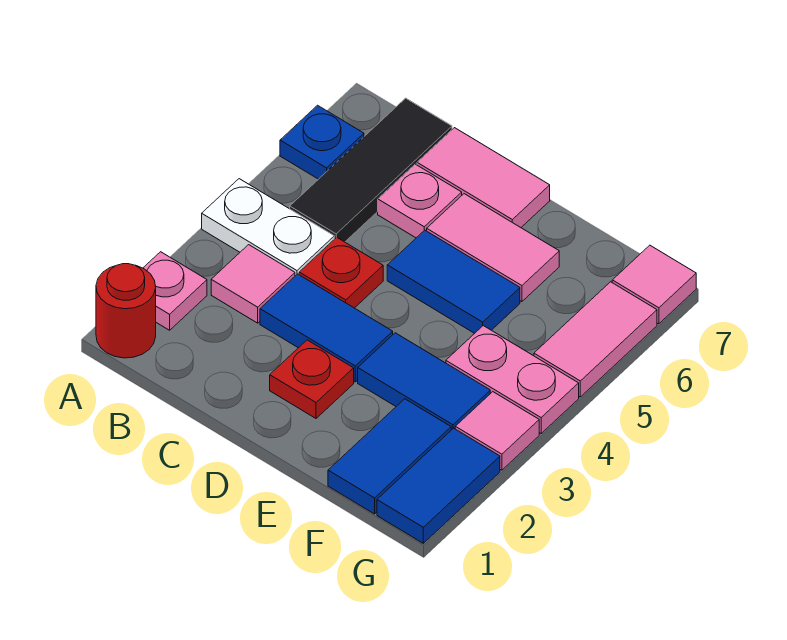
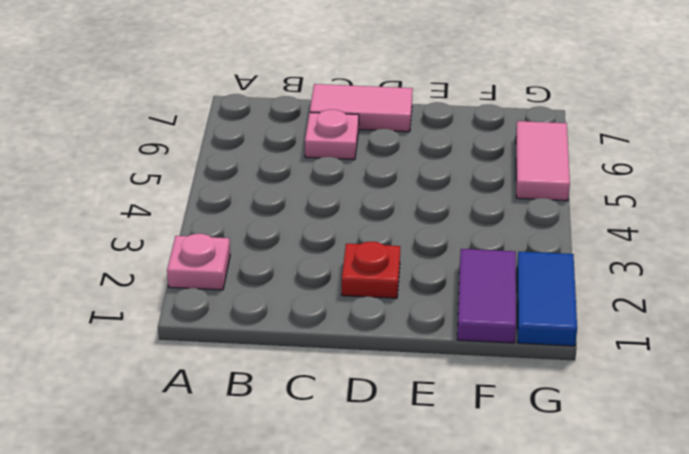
purple 1x2 tile [457,249,516,343] -> blue 1x2 tile [328,399,451,514]
none -> red 1x1 round brick [96,264,156,358]
none -> white 1x2 plate [202,179,334,276]
none -> blue 1x1 plate [280,105,364,179]

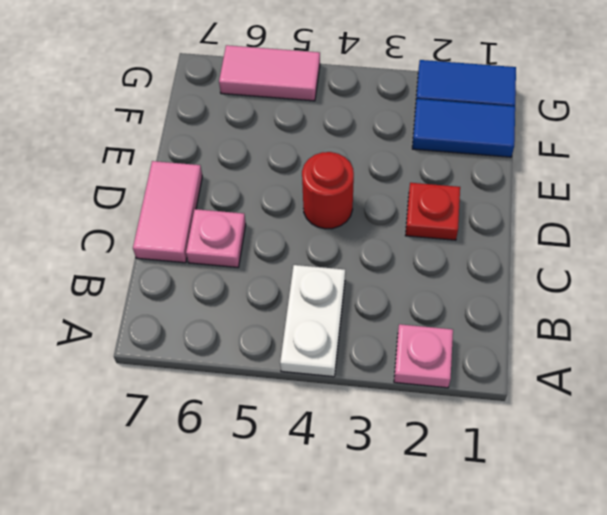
red 1x1 round brick [302,152,354,229] -> red 1x1 round brick moved to [96,264,156,358]
none -> blue 1x1 plate [280,105,364,179]
none -> pink 1x1 tile [211,245,295,323]
none -> black 1x3 tile [290,98,452,242]

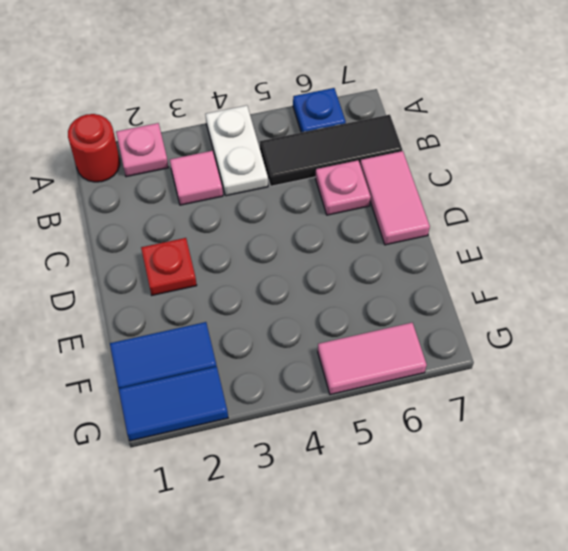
none -> blue 1x2 tile [260,274,393,382]
none -> red 1x1 plate [299,237,383,308]
none -> blue 1x2 tile [387,230,520,333]

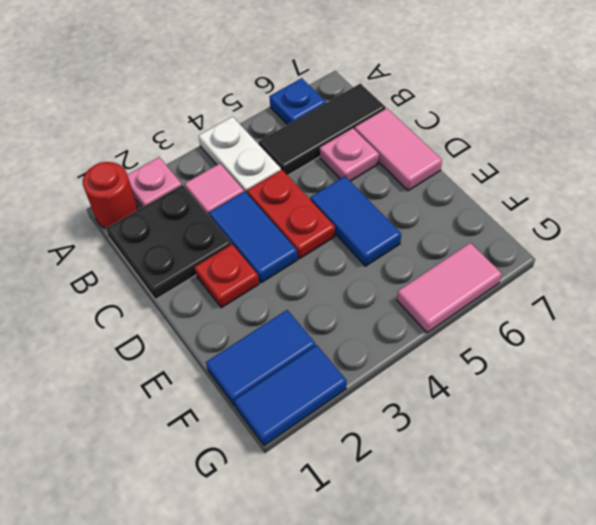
black 2x2 plate [106,185,231,300] -> none
red 1x2 plate [247,170,335,259] -> red 1x1 plate [299,237,383,308]
none -> pink 1x2 tile [427,194,559,302]
none -> blue 1x2 tile [358,333,490,430]
none -> pink 1x2 plate [446,326,579,433]

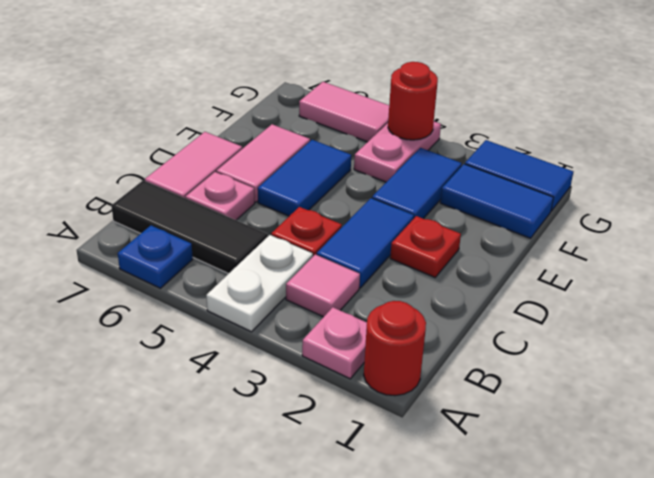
red 1x1 round brick [388,62,438,140] -> none
none -> pink 1x1 tile [455,392,539,470]
none -> pink 1x1 tile [612,245,696,324]

